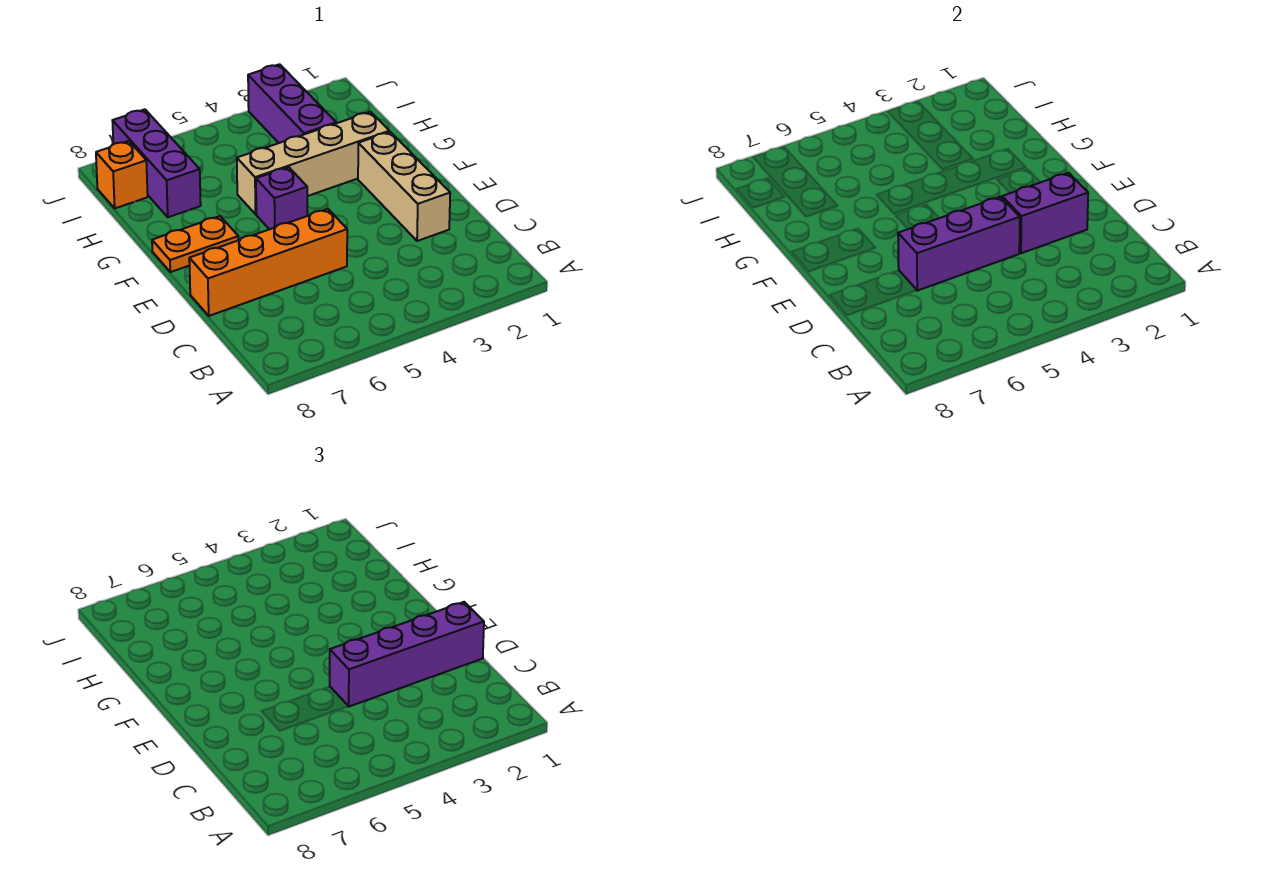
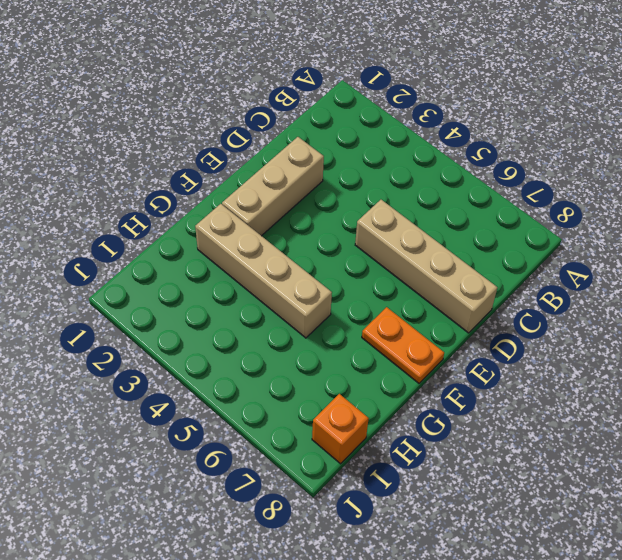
tan 1x4 brick [355,200,497,333] -> orange 1x4 brick [189,209,347,316]
none -> purple 1x1 brick [256,167,307,229]
none -> purple 1x3 brick [248,64,336,143]

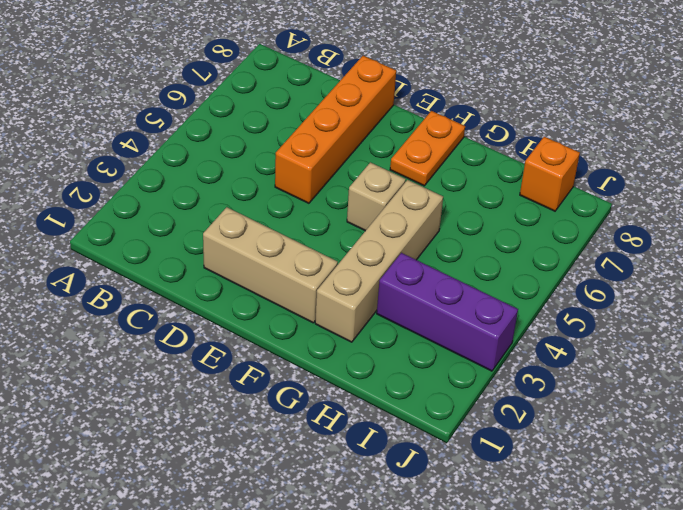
tan 1x1 brick [347,162,406,231] -> purple 1x1 brick [256,167,307,229]
none -> purple 1x3 brick [112,109,201,217]
none -> purple 1x2 brick [1002,173,1088,253]

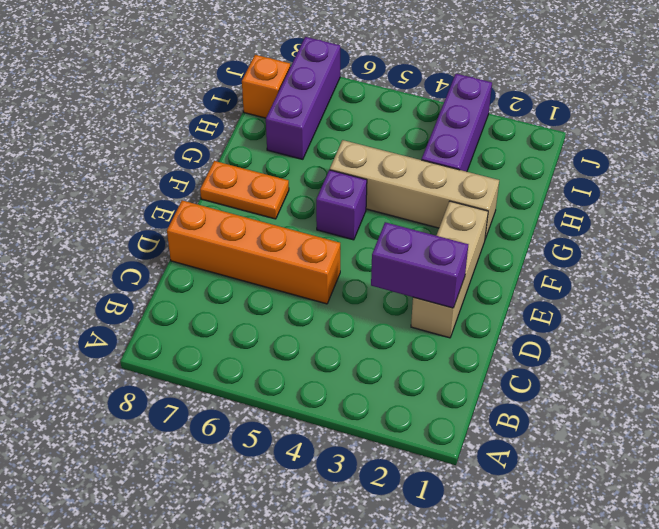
none -> purple 1x3 brick [898,197,1020,291]
none -> purple 1x4 brick [330,602,484,707]

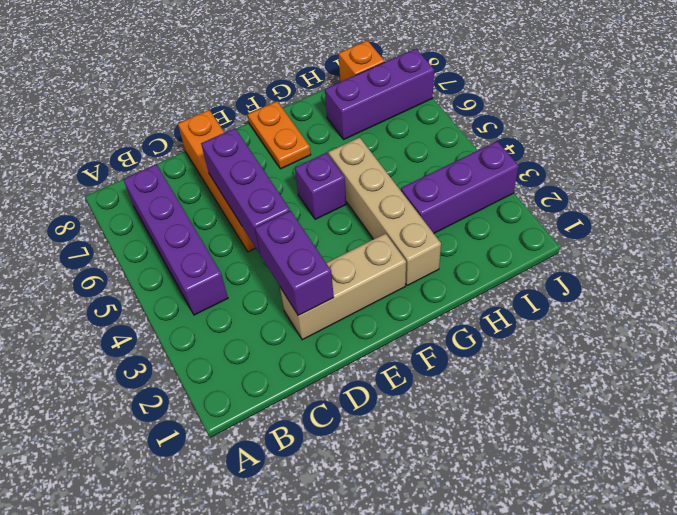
purple 1x4 brick [123,164,228,315] -> purple 1x4 brick moved to [330,602,484,707]

